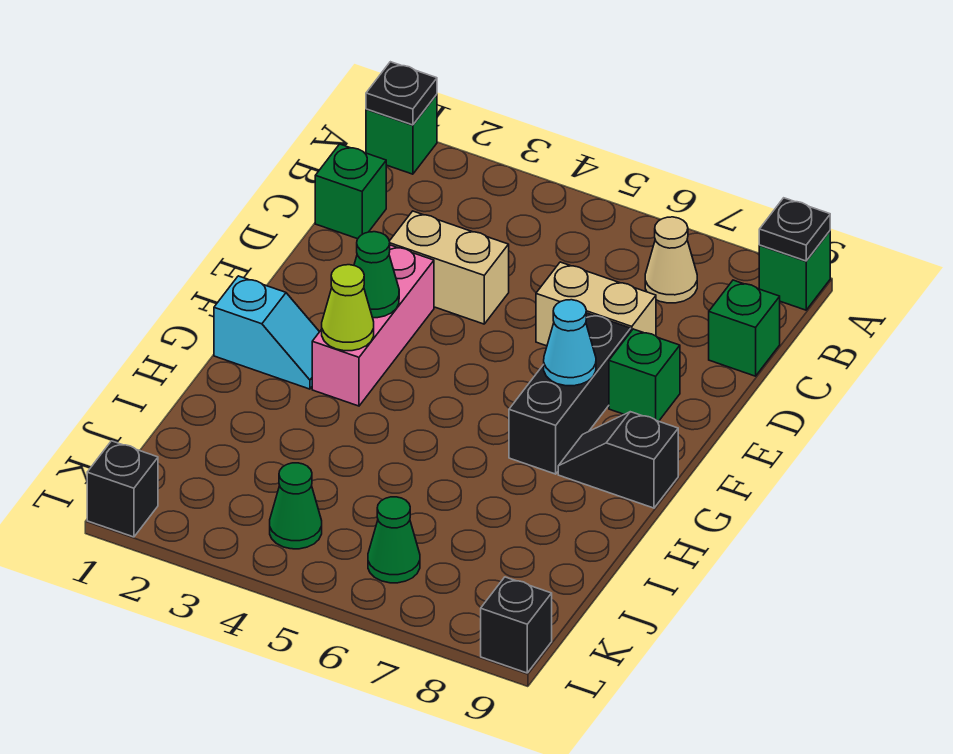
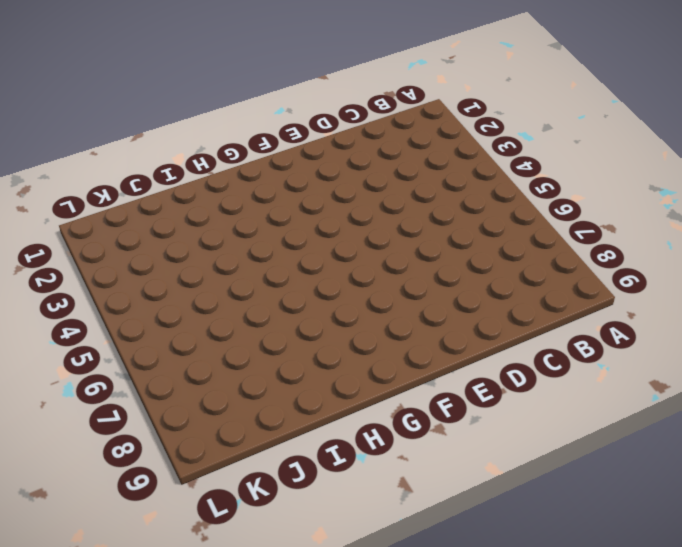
none -> green 1x1 brick [366,95,437,174]
none -> green 1x1 brick [759,231,830,310]
none -> tan 1x1 cone [645,217,697,303]

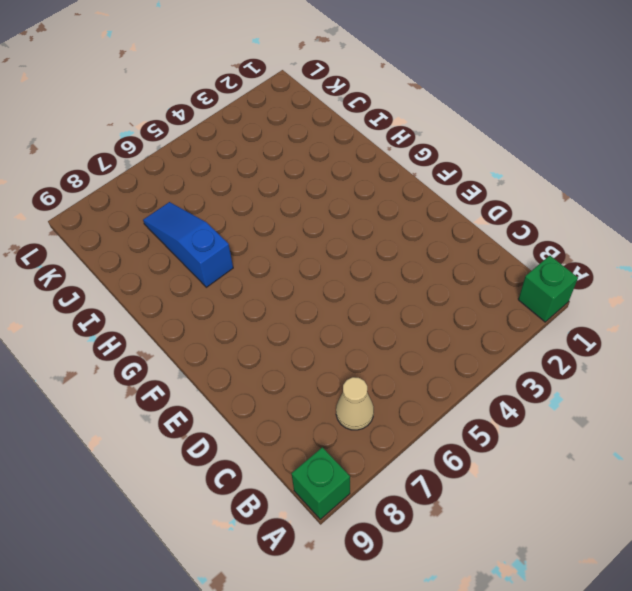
blue 1x3 slope [143,202,233,287] -> none
none -> green 1x1 brick [315,144,386,239]
none -> green 1x1 brick [709,280,780,376]
none -> tan 1x2 brick [389,211,509,324]

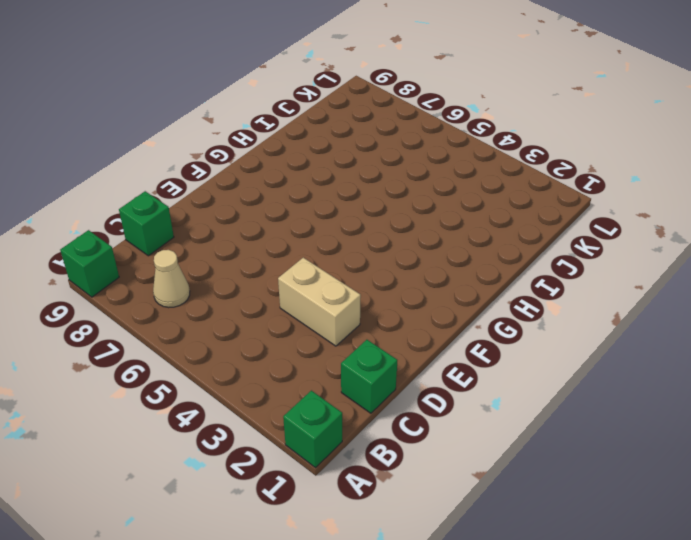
none -> tan 1x2 brick [536,262,656,346]
none -> pink 1x3 brick [312,245,434,406]
none -> black 1x3 brick [509,313,631,474]

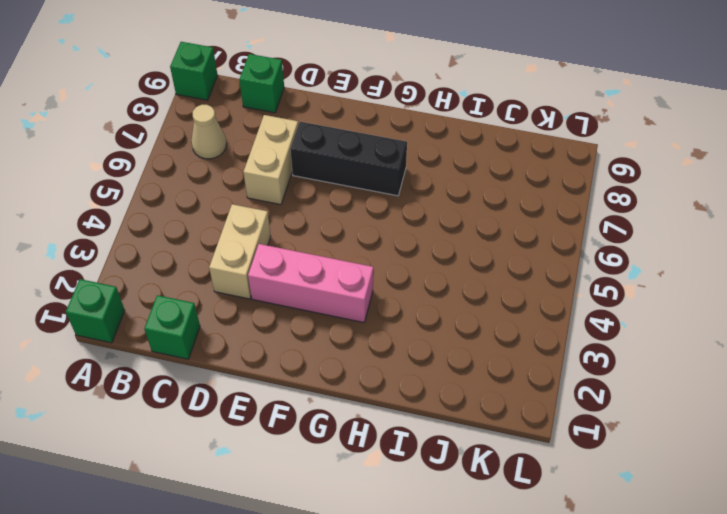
none -> green 1x1 brick [609,329,680,421]
none -> cyan 1x2 slope [214,276,319,389]
none -> black 1x2 slope [558,412,678,508]

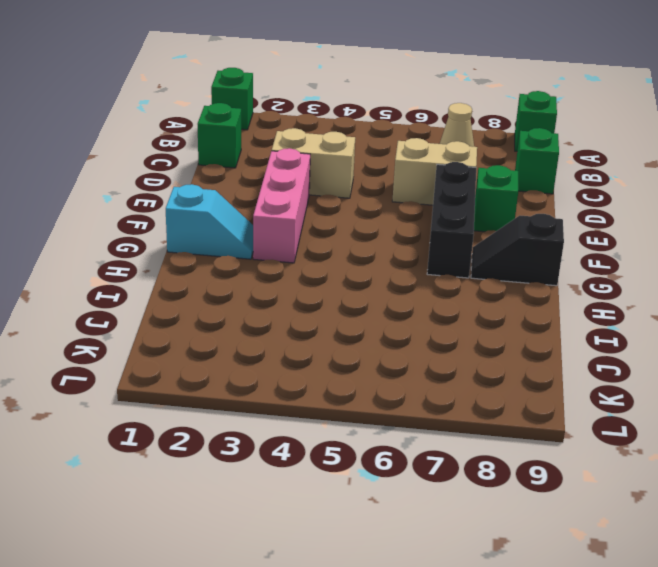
none -> green 1x1 cone [270,463,322,549]
none -> green 1x1 cone [368,497,420,583]
none -> black 1x1 brick [87,441,158,537]

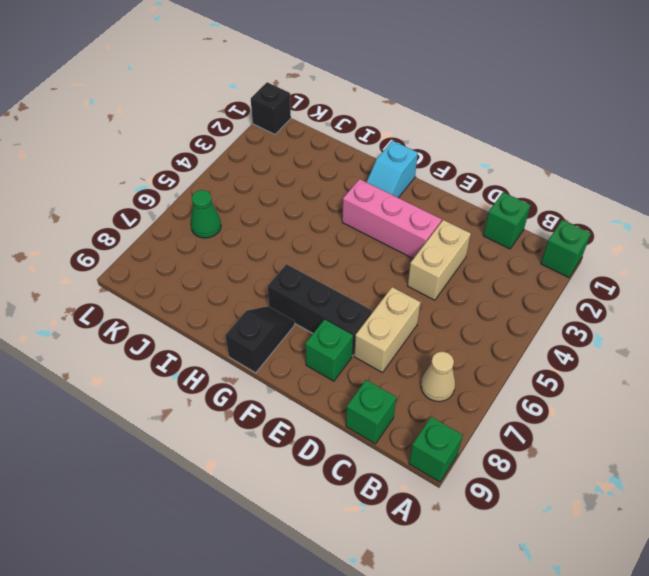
none -> green 1x1 cone [270,463,322,549]
none -> black 1x1 brick [481,577,552,673]
none -> black 1x1 plate [366,62,437,125]

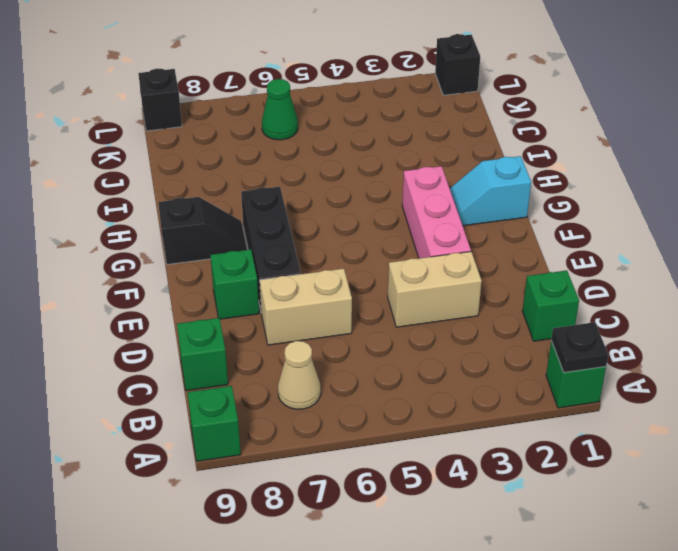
none -> green 1x1 cone [270,463,322,549]
none -> black 1x1 plate [759,198,830,261]
none -> green 1x1 cone [354,232,399,318]

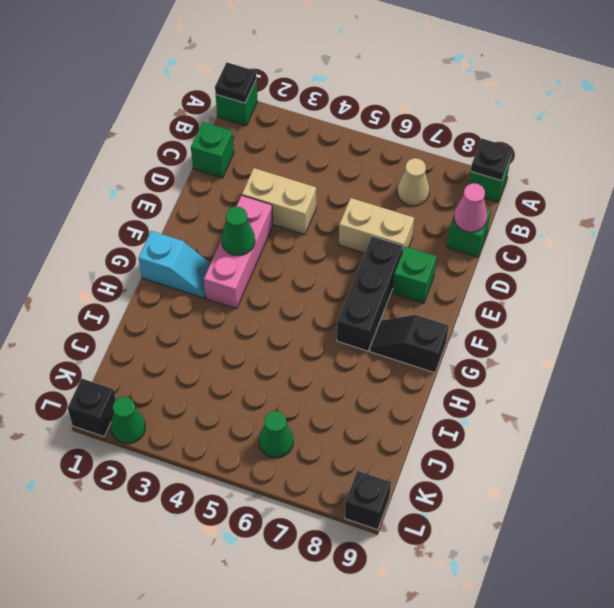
pink 1x1 cone [454,183,488,232] -> none
green 1x1 cone [111,397,145,444] -> green 1x1 cone moved to [270,463,322,549]
none -> cyan 1x1 cone [544,300,596,386]
none -> lime 1x1 cone [322,265,374,351]

